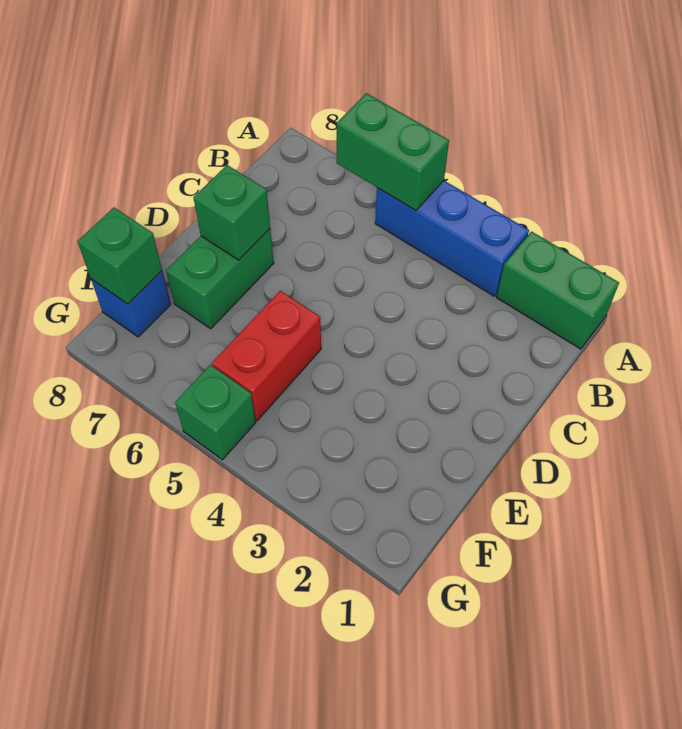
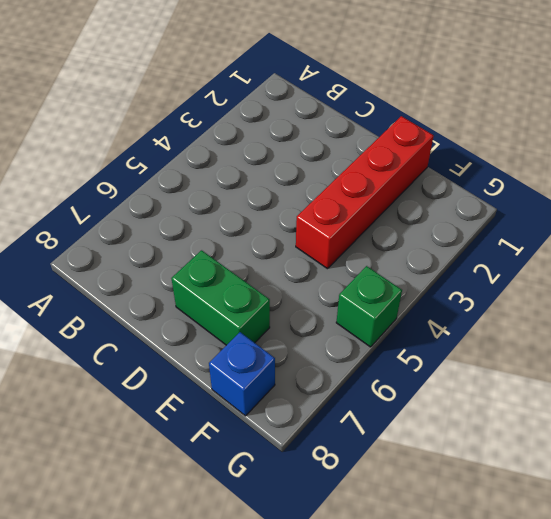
red 1x4 brick [296,116,434,269] -> none
none -> green 1x2 brick [497,232,619,349]
none -> blue 1x3 brick [375,181,529,296]

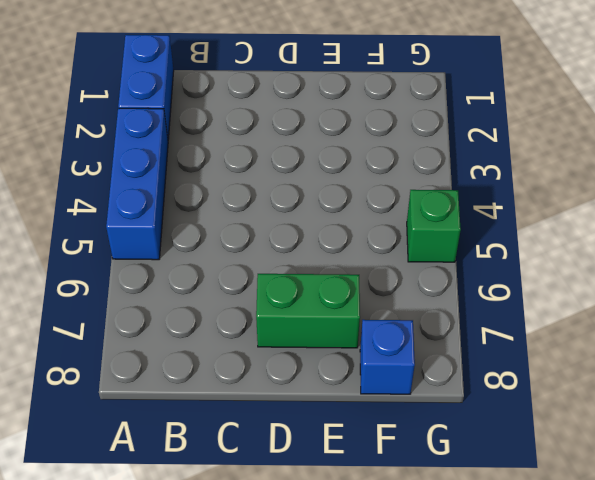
blue 1x2 brick [118,35,174,139] -> green 1x2 brick [497,232,619,349]
none -> red 1x2 brick [212,291,321,421]
none -> green 1x2 brick [337,93,449,210]

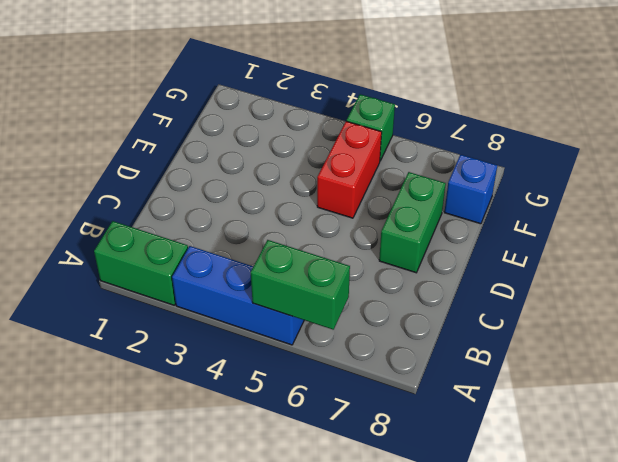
none -> green 1x1 brick [194,165,270,260]
none -> green 1x1 brick [78,208,162,304]

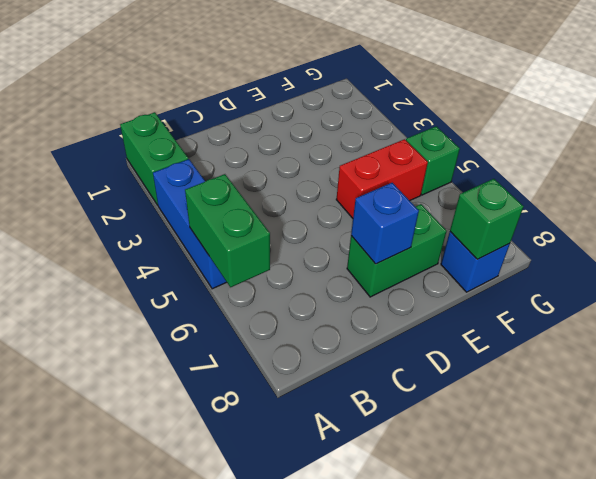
blue 1x1 brick [351,183,419,264] -> green 1x1 brick [194,165,270,260]

